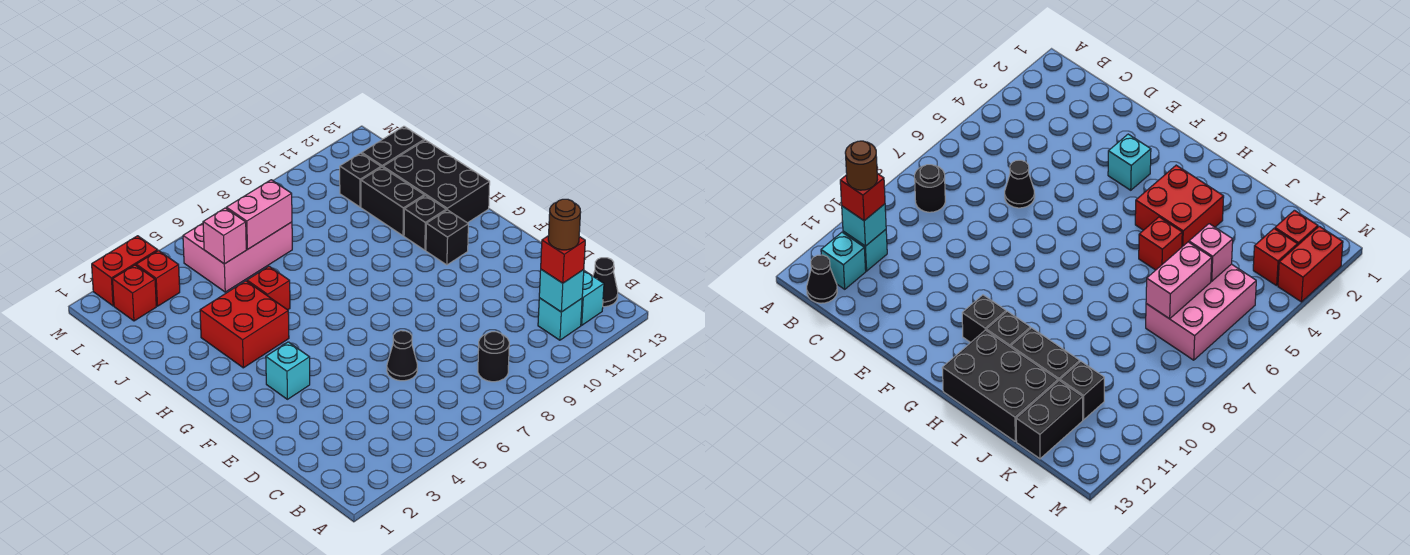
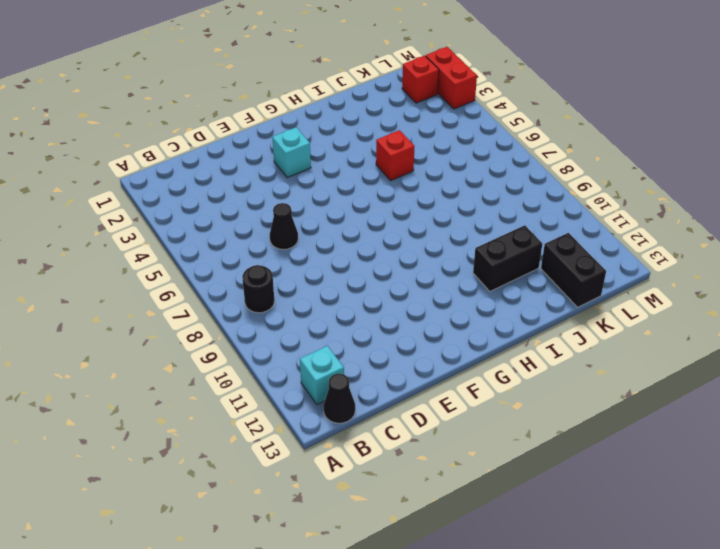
none -> cyan 1x1 brick [538,298,582,340]
none -> black 1x1 brick [426,210,468,265]
none -> red 2x2 brick [200,281,289,368]

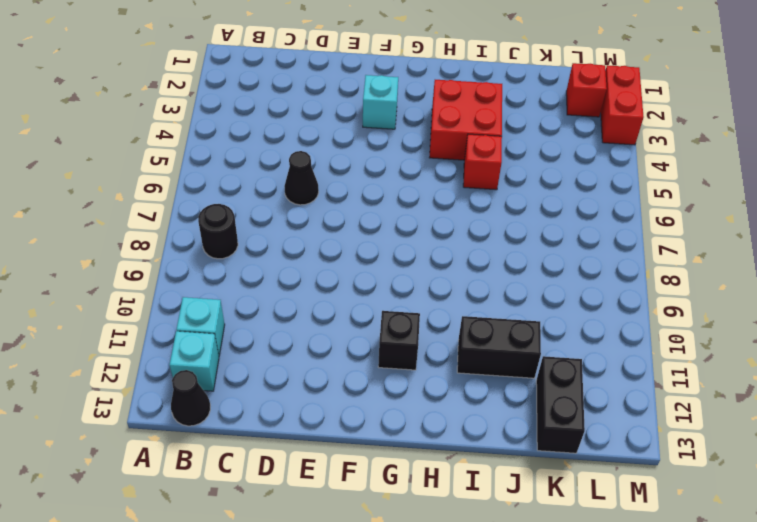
none -> black 1x1 brick [404,196,446,250]
none -> black 2x3 brick [383,140,490,223]
none -> pink 2x3 brick [183,222,292,292]

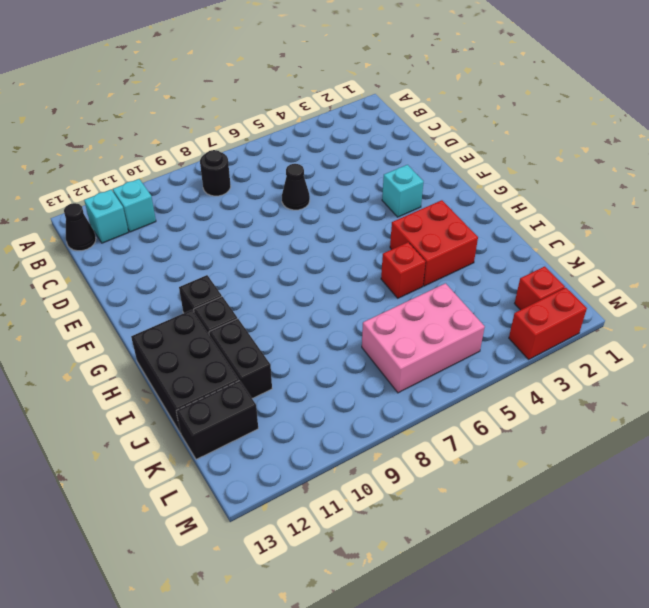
none -> black 1x1 brick [340,153,381,207]
none -> red 1x1 brick [136,251,180,306]
none -> cyan 1x1 brick [539,270,584,312]

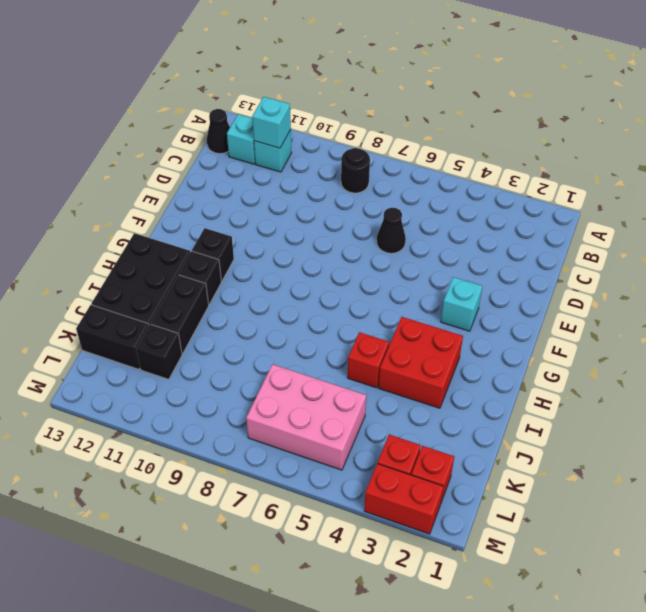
none -> pink 1x1 brick [203,208,246,264]
none -> pink 1x2 brick [226,180,292,249]
none -> red 1x1 brick [541,236,585,283]

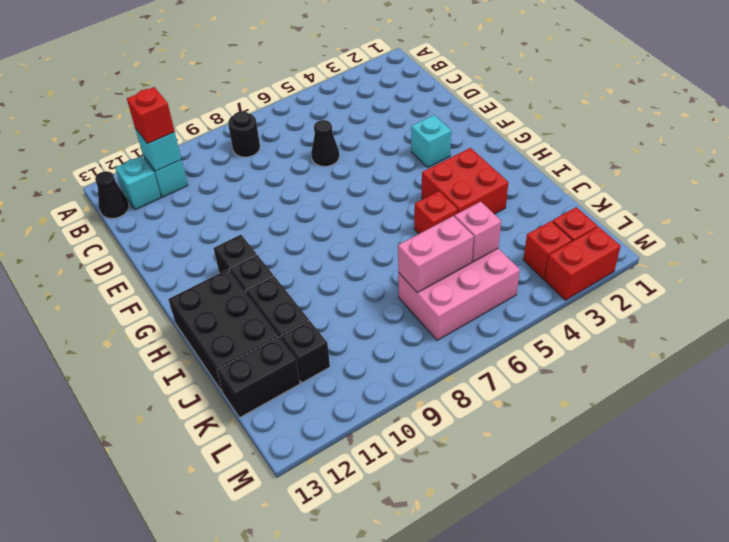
none -> brown 1x1 round brick [548,199,581,250]

